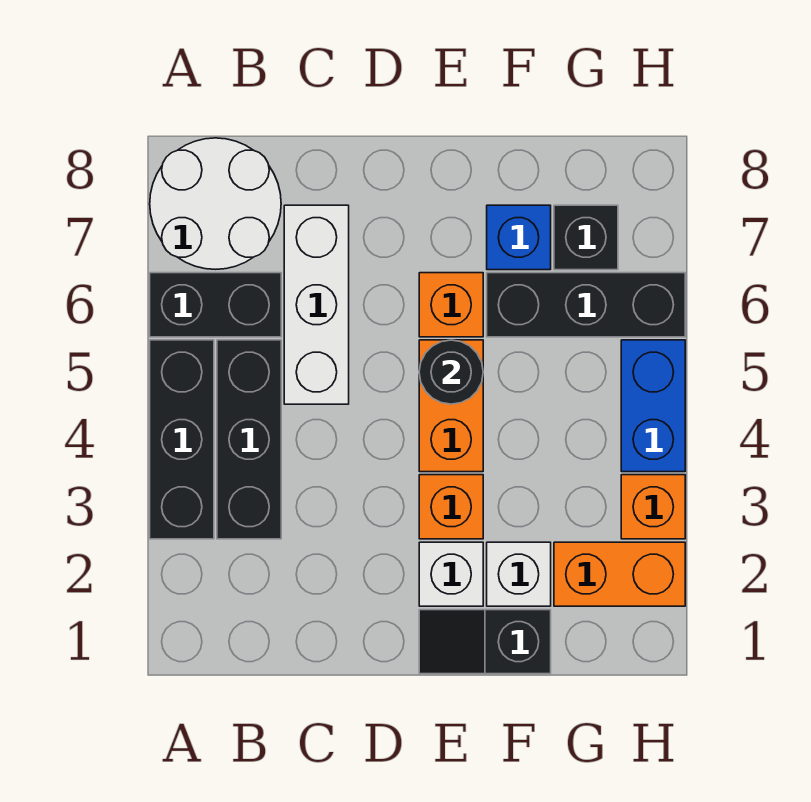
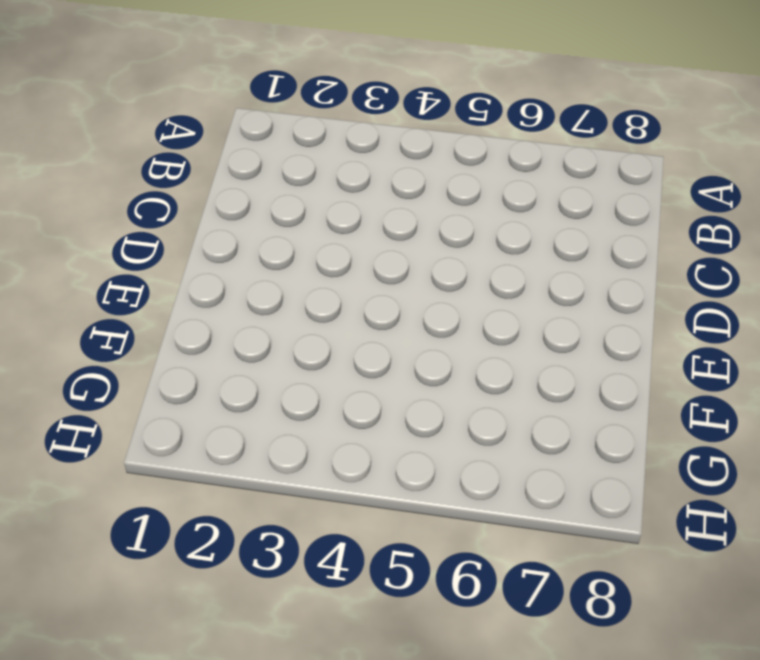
none -> black 1x3 brick [150,340,214,539]
none -> black 1x2 brick [150,273,281,337]
none -> white 2x2 round brick [150,138,281,269]

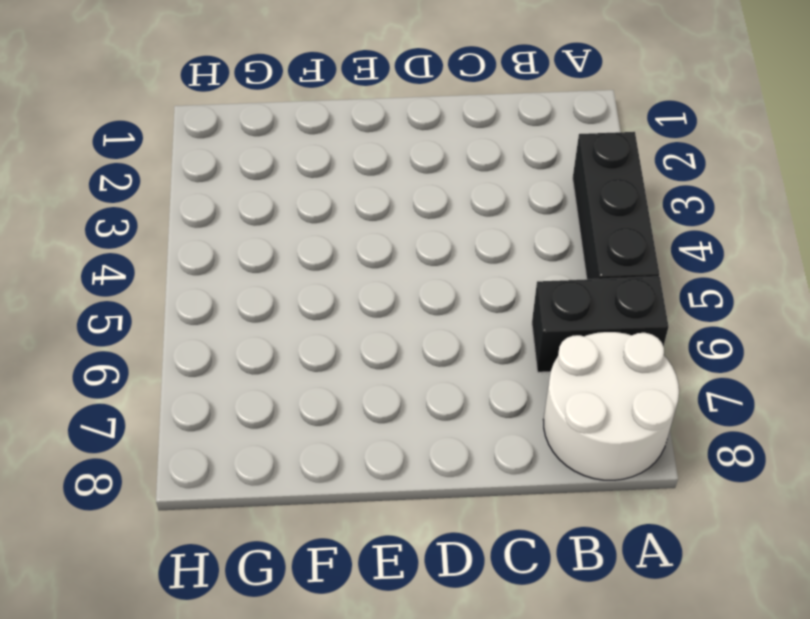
none -> black 1x3 brick [217,340,281,539]
none -> white 1x3 brick [284,205,349,404]
none -> black 1x2 slope [419,610,551,674]

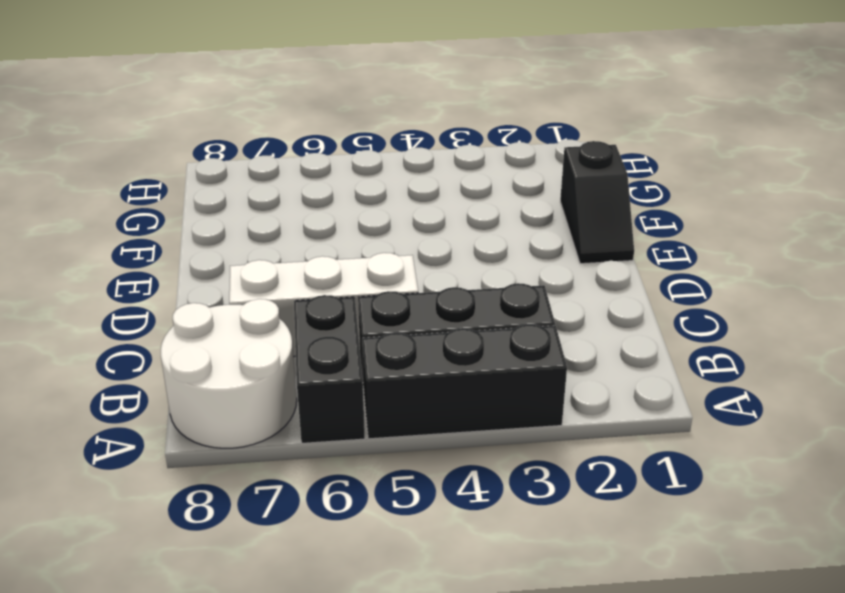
none -> white 1x1 brick [419,542,483,606]
none -> orange 1x1 brick [419,475,483,539]
none -> orange 1x2 brick [419,340,483,472]

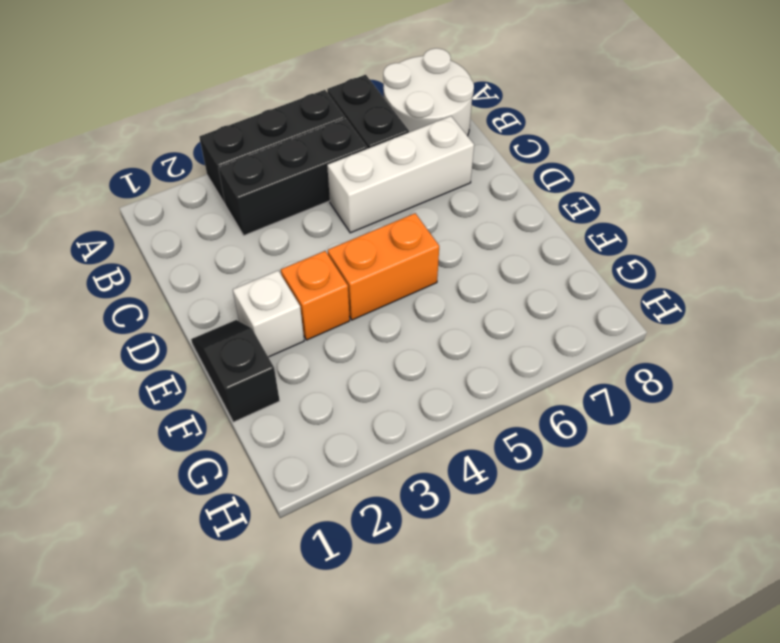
none -> orange 1x1 brick [419,273,483,337]
none -> white 1x1 brick [487,542,551,606]
none -> black 1x3 brick [487,273,685,337]

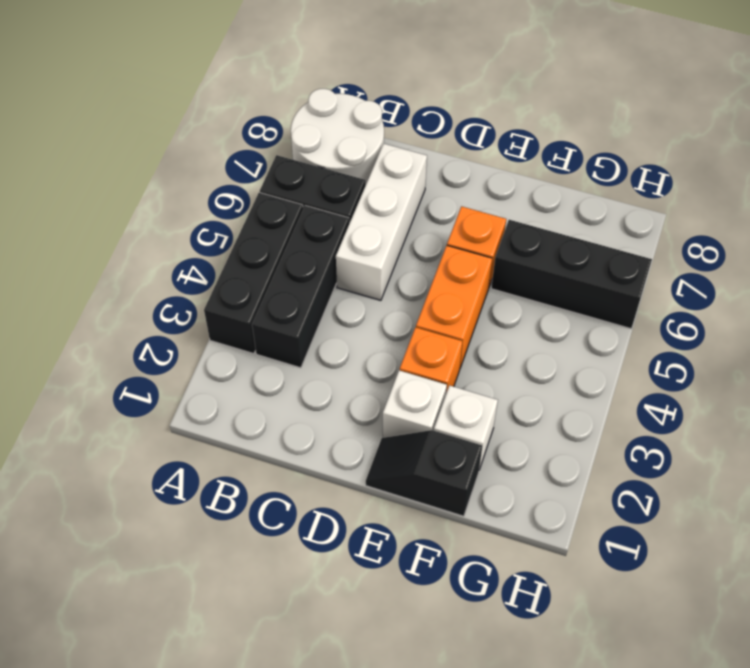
none -> blue 1x1 brick [487,205,551,270]
none -> orange 1x2 brick [554,542,685,606]
none -> black 1x1 brick [554,205,618,270]

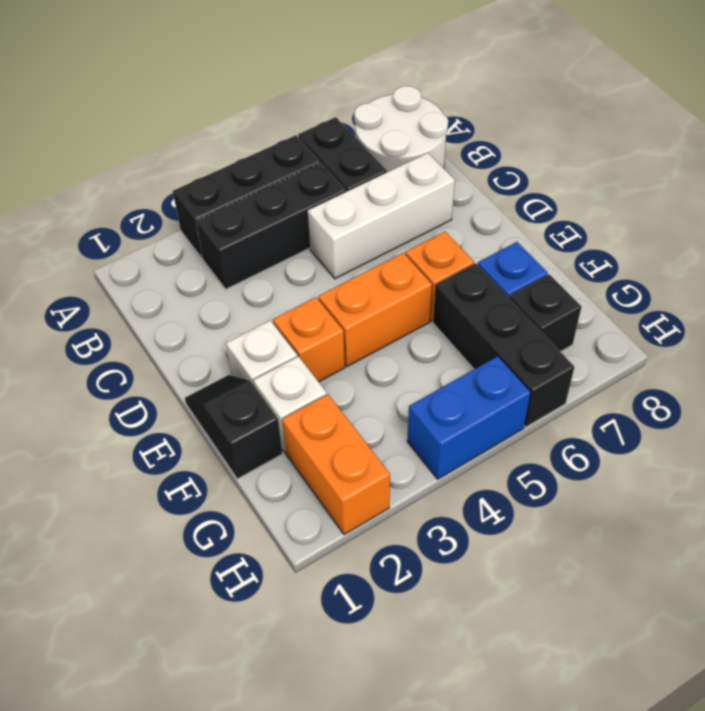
none -> orange 1x1 brick [621,475,685,539]
none -> black 1x1 round brick [419,340,483,404]

